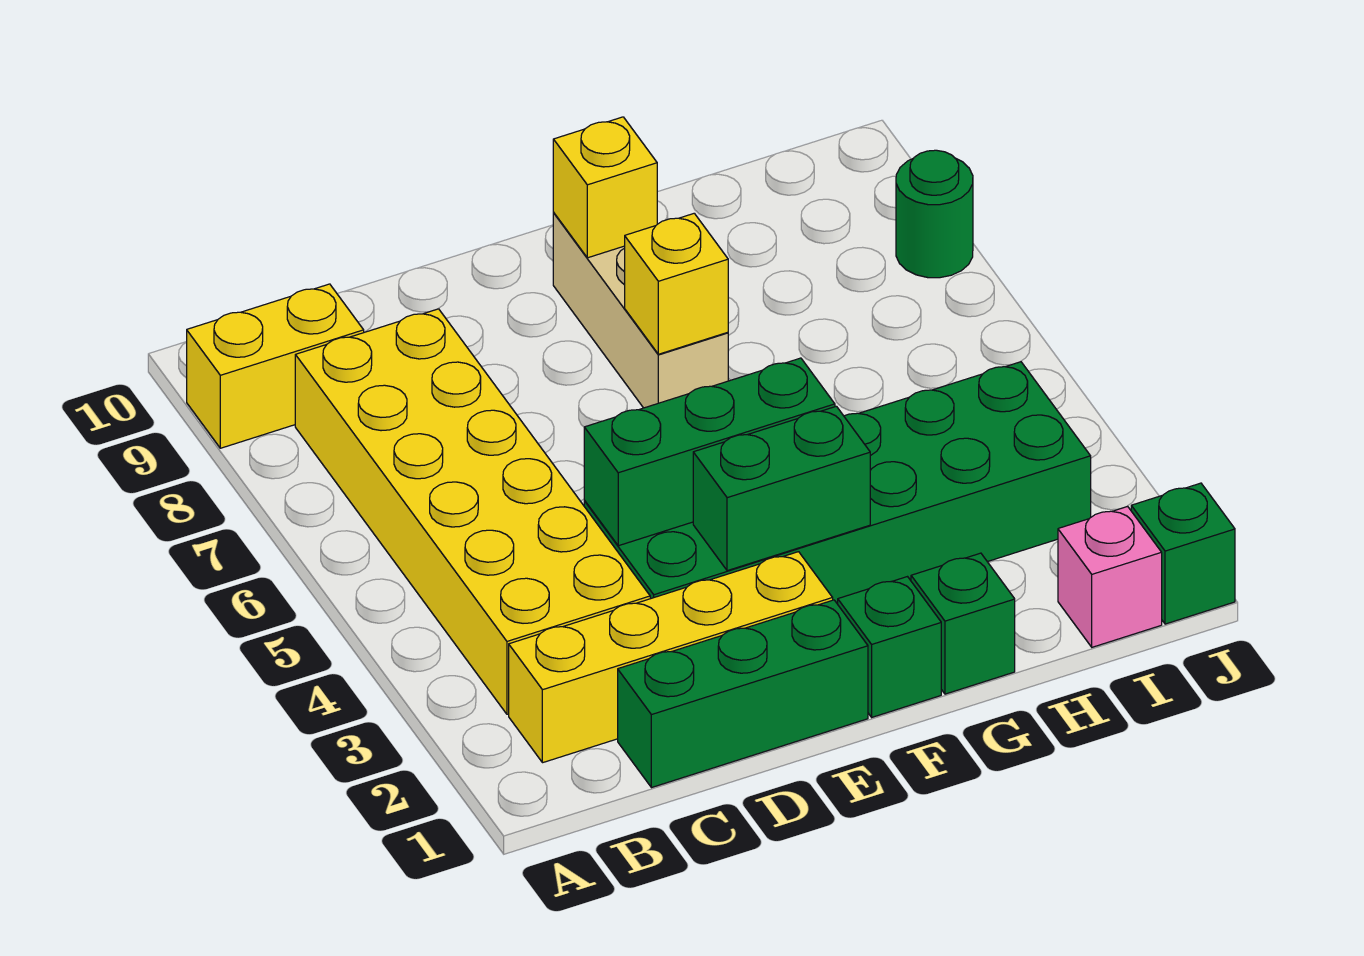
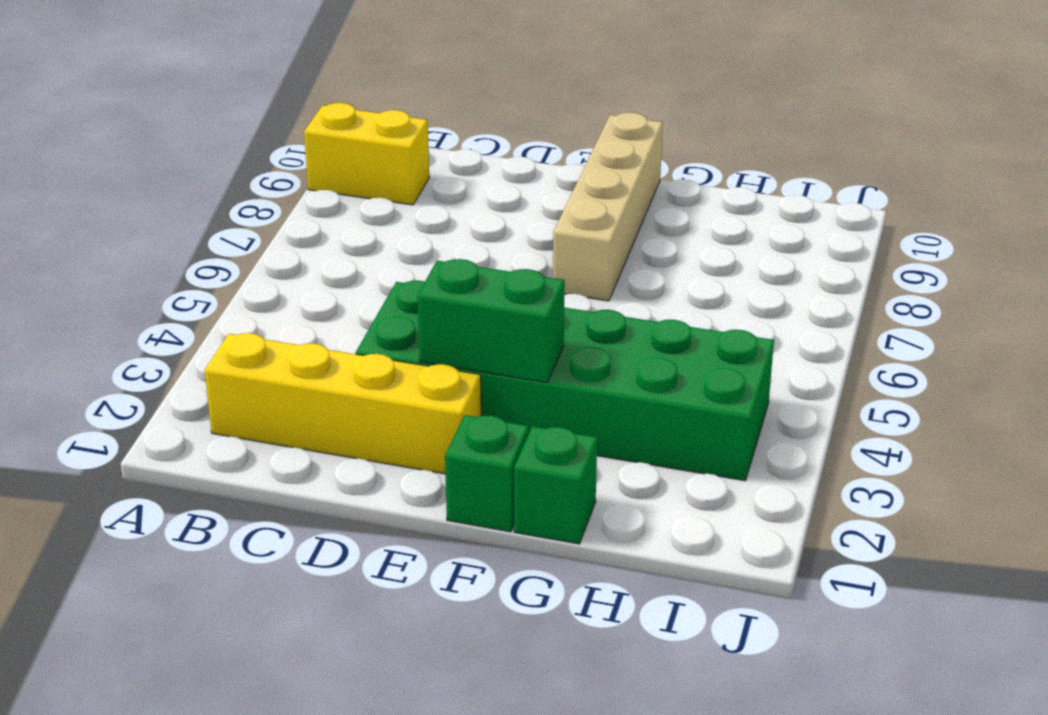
tan 1x4 brick [553,112,663,301] -> tan 1x3 brick [553,213,728,408]
none -> yellow 2x6 brick [295,309,650,714]
none -> green 1x3 brick [618,600,868,788]
none -> pink 1x1 brick [1058,506,1162,647]

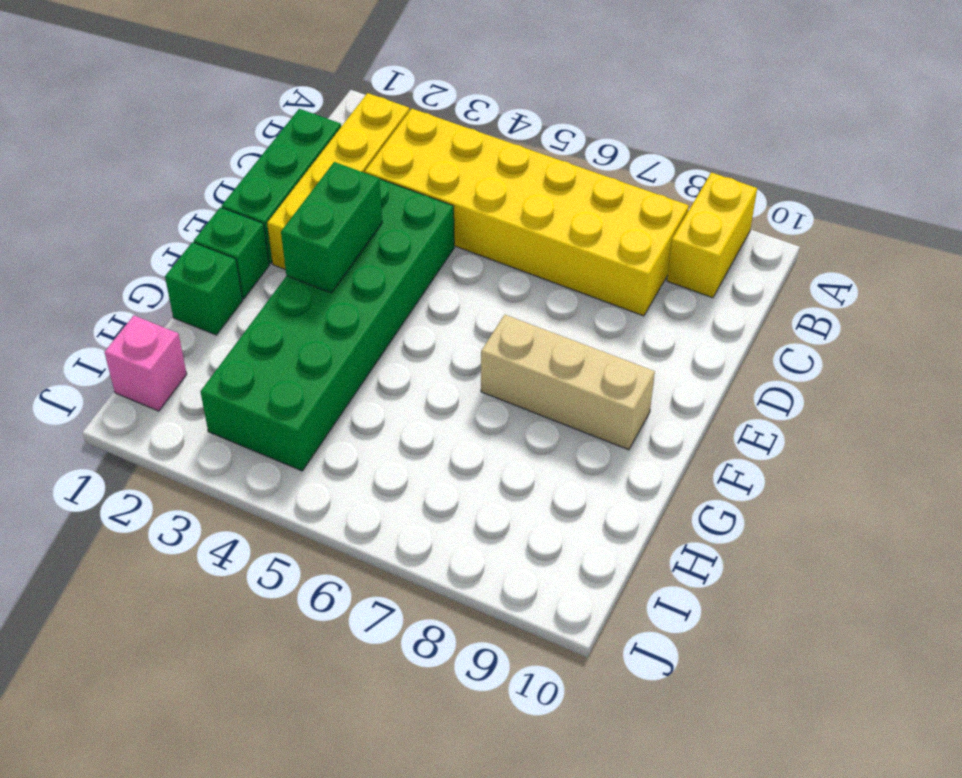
none -> green 1x1 brick [1131,483,1235,624]
none -> green 1x1 round brick [896,150,973,278]
none -> green 1x3 brick [584,358,835,546]

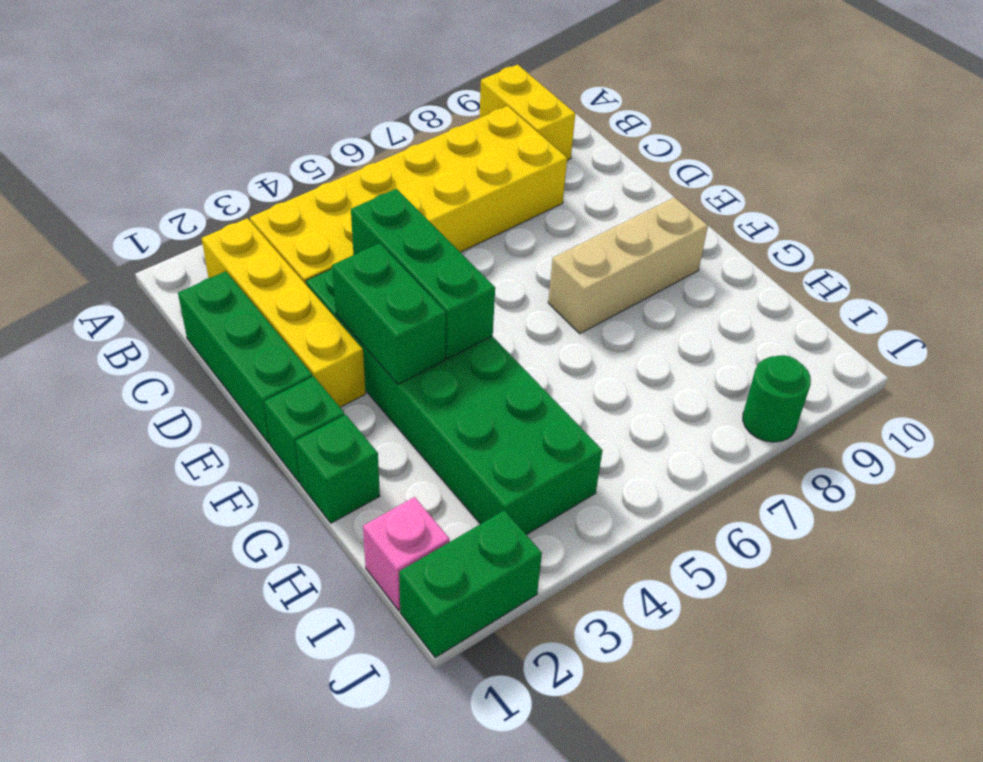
green 1x2 brick [399,510,542,657] -> green 1x1 brick [1131,483,1235,624]
none -> yellow 1x1 brick [625,213,728,354]
none -> yellow 1x1 brick [553,117,657,258]

